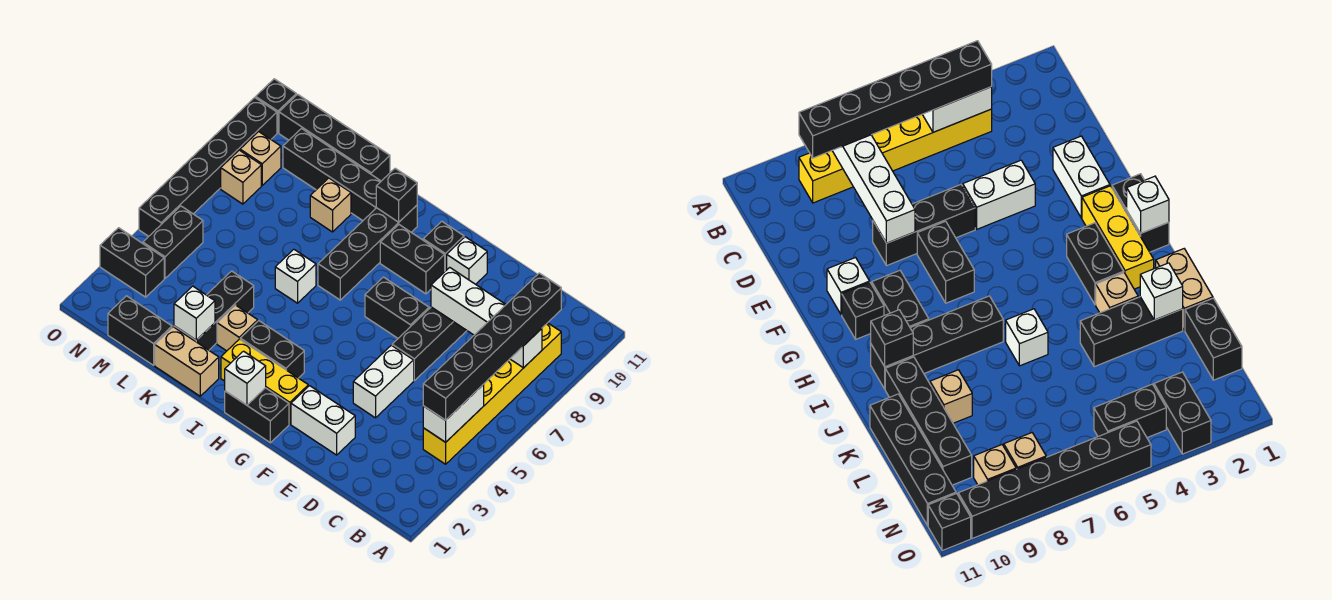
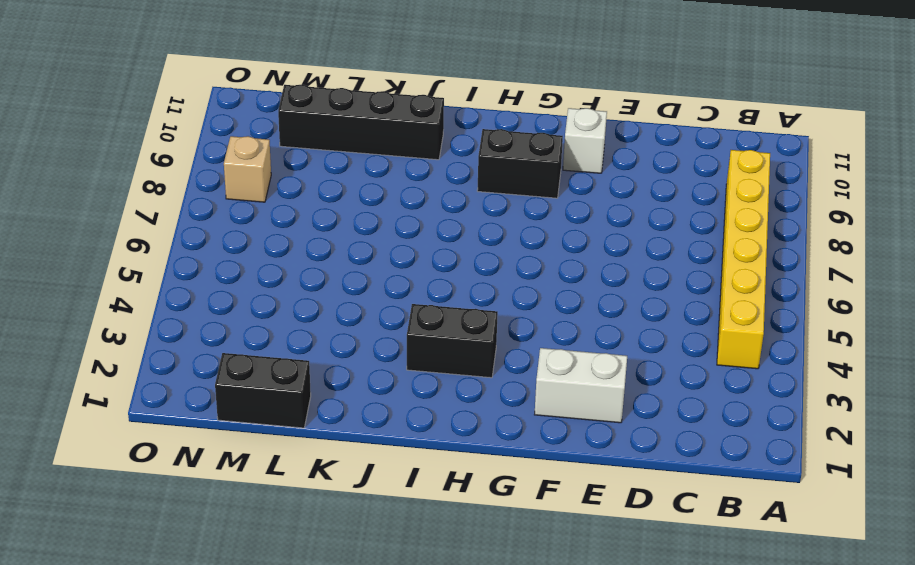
none -> white 1x2 brick [353,345,414,418]
none -> black 1x3 brick [392,307,467,381]
none -> black 1x2 brick [365,277,429,338]
none -> black 1x2 brick [225,388,289,443]

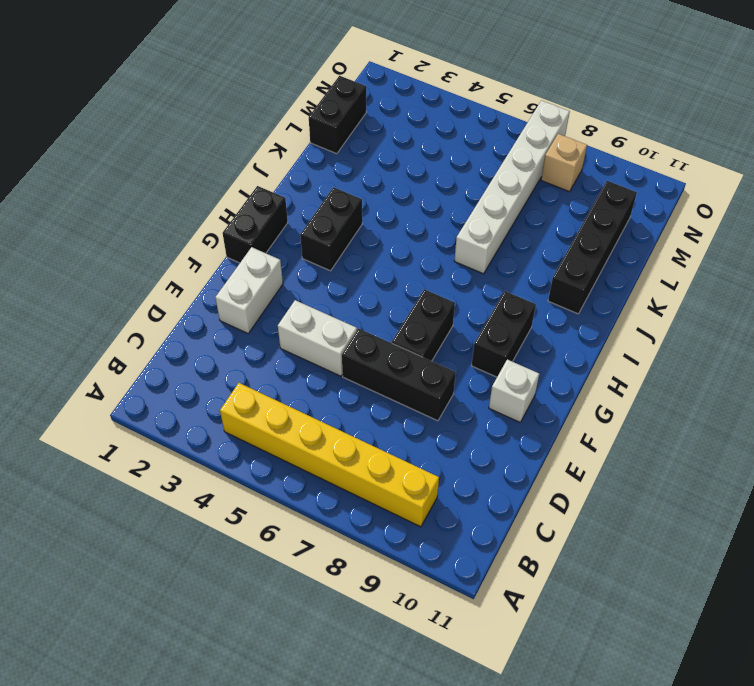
white 1x6 brick [454,101,570,274] -> black 1x6 brick [139,98,277,236]
none -> yellow 1x3 brick [221,339,308,424]
none -> black 1x1 brick [423,221,464,271]
none -> black 1x4 brick [318,205,417,300]
none -> tan 1x2 brick [155,327,219,396]

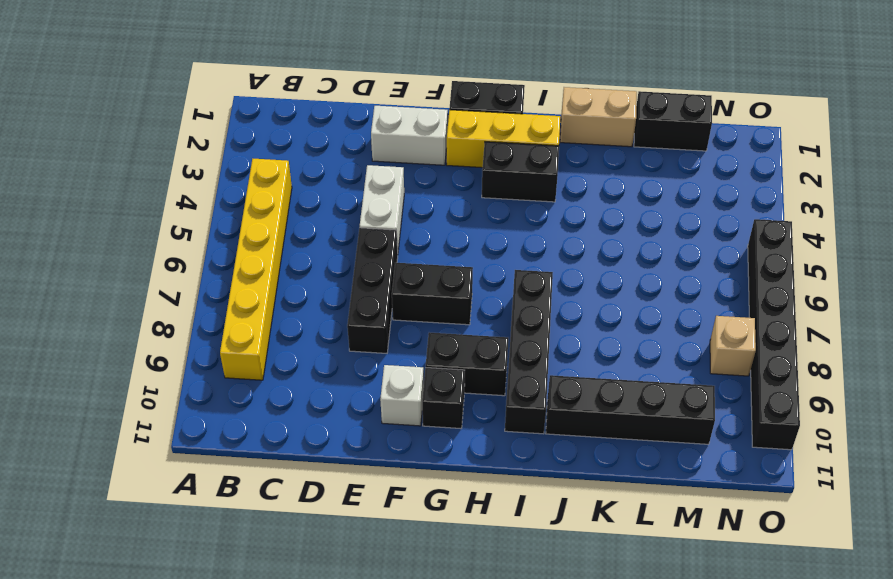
none -> tan 1x1 brick [217,305,258,351]
none -> white 1x1 brick [275,249,316,303]
none -> black 1x3 brick [174,271,254,350]
none -> tan 1x1 brick [310,178,351,232]

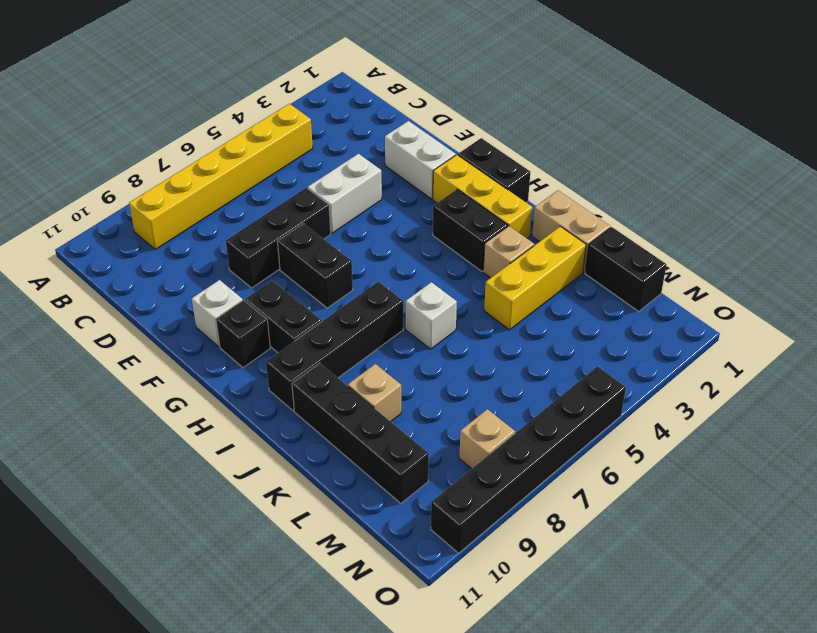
yellow 1x3 brick [484,226,586,330] -> black 1x3 brick [174,271,254,350]
none -> black 1x4 brick [279,94,390,181]
none -> black 1x2 brick [100,228,164,297]
none -> black 1x2 brick [143,206,203,278]
none -> tan 1x1 brick [240,132,281,185]

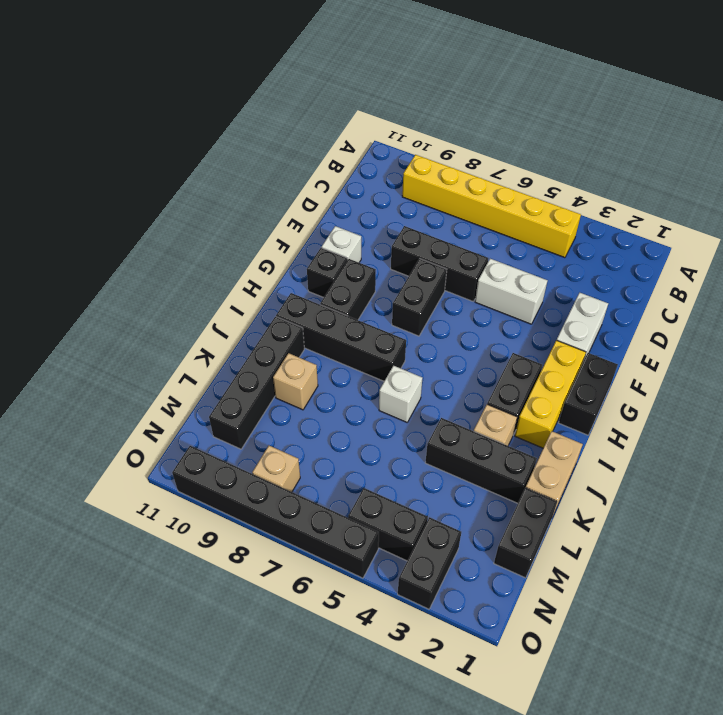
none -> black 1x4 brick [279,94,390,181]
none -> tan 1x1 brick [240,132,281,185]
none -> black 1x1 brick [256,79,296,133]
none -> white 1x2 brick [423,384,484,442]

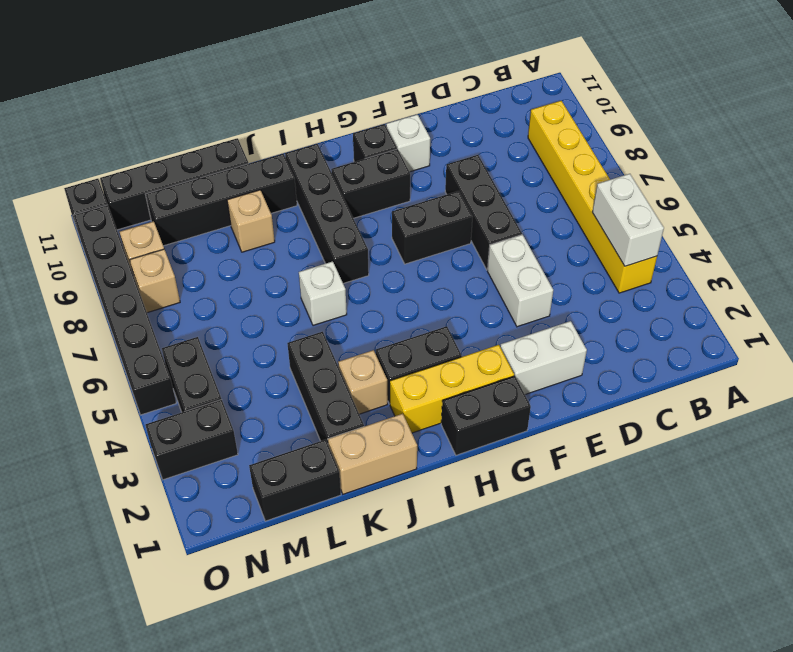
none -> white 1x4 brick [431,267,542,368]
none -> white 1x1 brick [225,351,266,405]
none -> black 1x1 brick [376,168,417,222]
none -> white 1x1 brick [174,286,215,340]

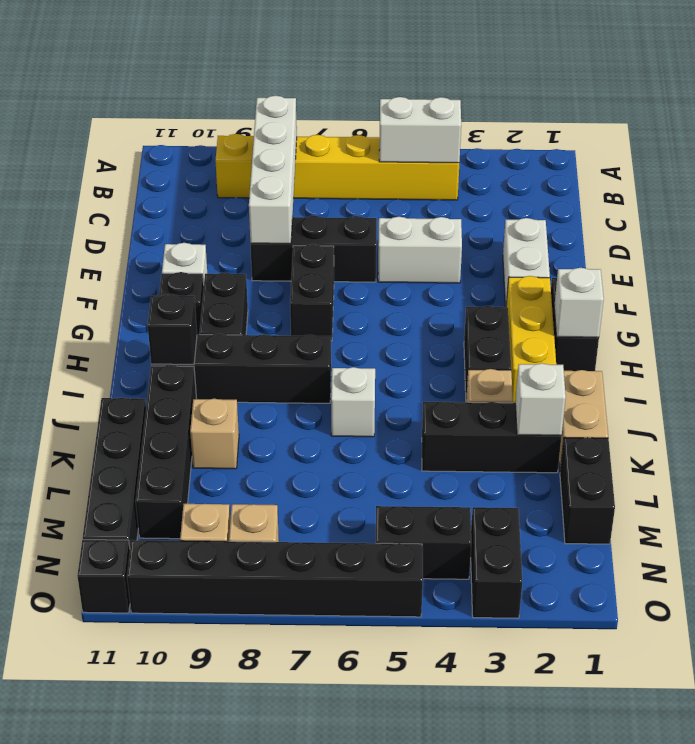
none -> black 1x6 brick [423,273,561,420]

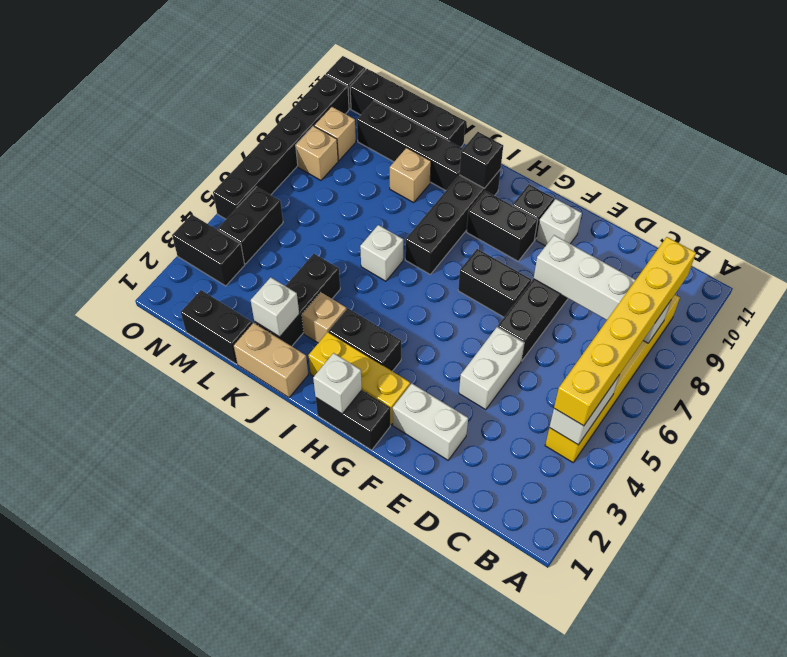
yellow 1x6 brick [554,237,696,426] -> black 1x6 brick [423,273,561,420]

